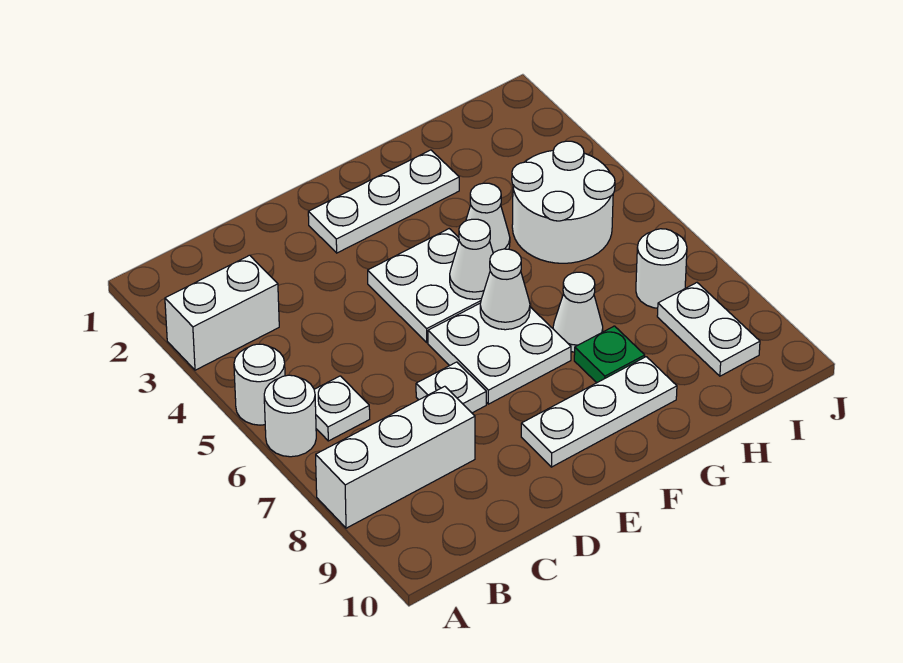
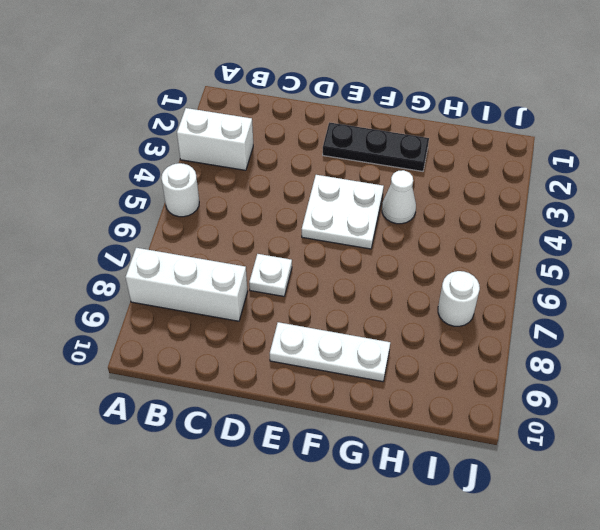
black 1x3 plate [323,122,429,171] -> white 1x3 plate [308,150,459,253]
none -> white 1x1 round brick [264,375,316,457]
none -> white 1x1 plate [314,376,370,441]
none -> white 2x2 plate [428,304,571,404]

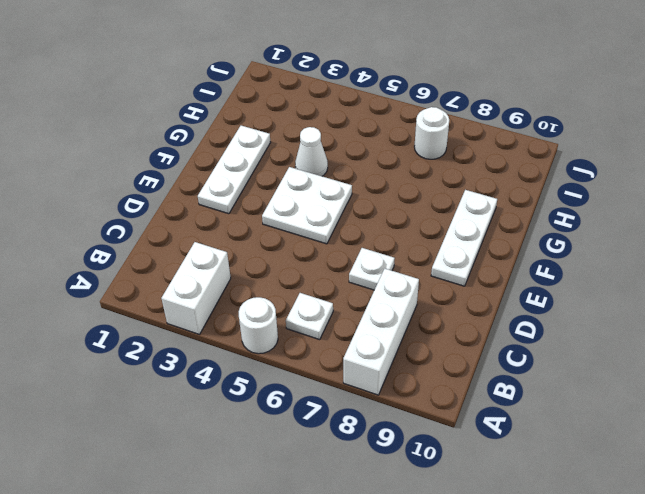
none -> white 1x1 round brick [264,375,316,457]
none -> white 2x2 plate [428,304,571,404]
none -> white 1x1 cone [553,272,603,352]

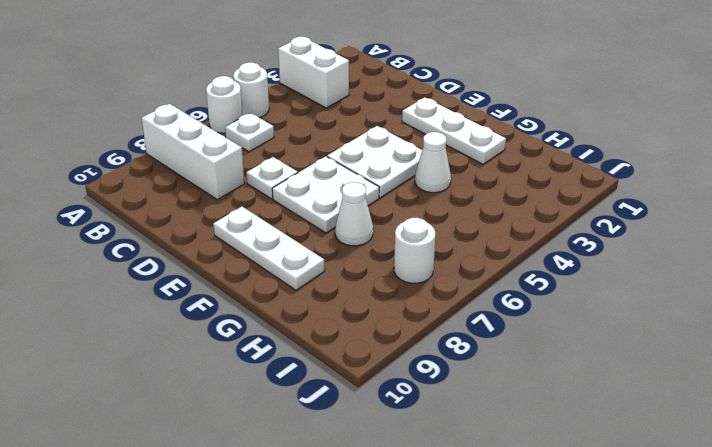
none -> green 1x1 plate [574,326,645,383]
none -> white 2x2 round brick [512,141,615,263]
none -> white 1x2 plate [657,283,760,376]

